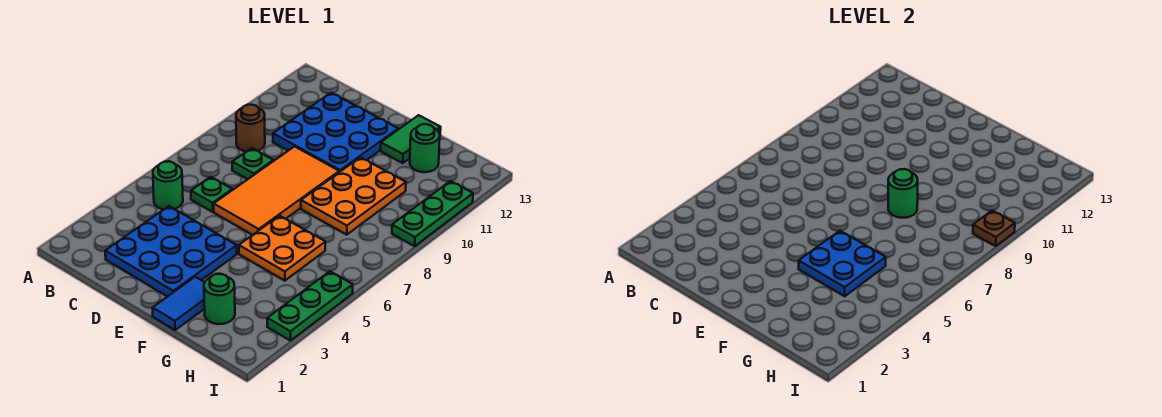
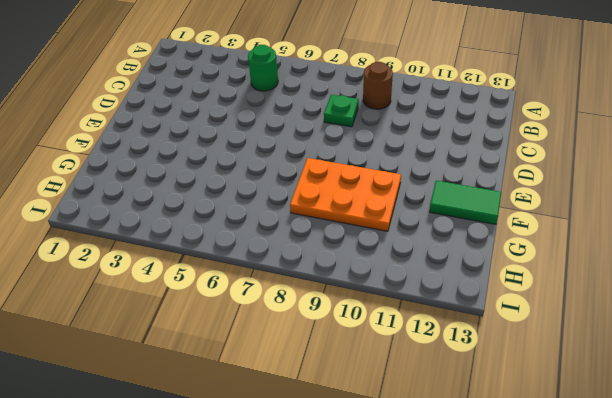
none -> blue 3x3 plate [105,206,237,297]
none -> green 1x1 plate [191,177,232,212]
none -> blue 3x3 plate [273,93,398,172]

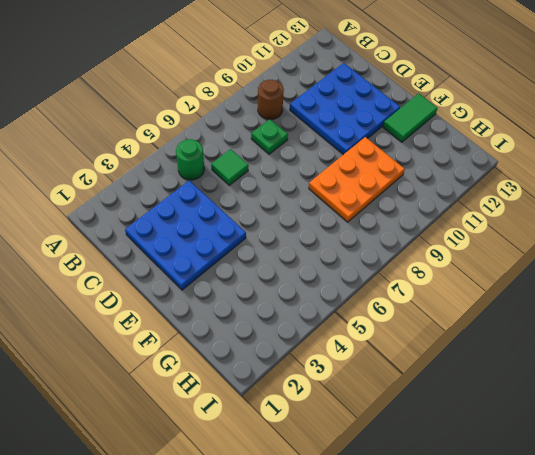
green 1x1 tile [211,149,249,185] -> green 1x1 plate [191,177,232,212]
none -> orange 2x4 tile [214,147,339,235]
none -> blue 1x2 tile [153,277,205,330]
none -> orange 2x2 plate [239,216,325,281]

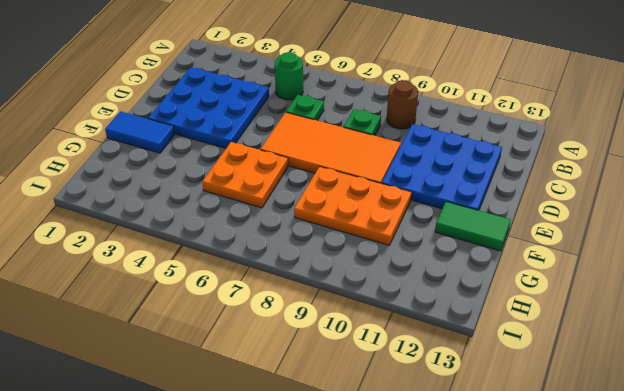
none -> green 1x1 round brick [204,274,235,324]
none -> green 1x1 round brick [410,124,440,172]
none -> green 1x3 plate [267,271,353,341]

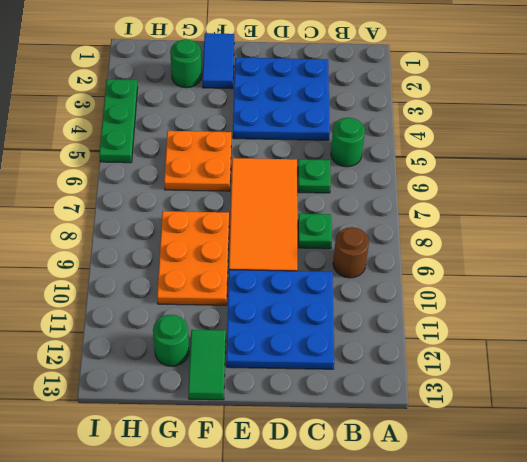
none -> green 1x3 plate [392,181,473,246]
none -> blue 2x2 plate [799,231,886,296]
none -> green 1x1 round brick [888,169,918,218]

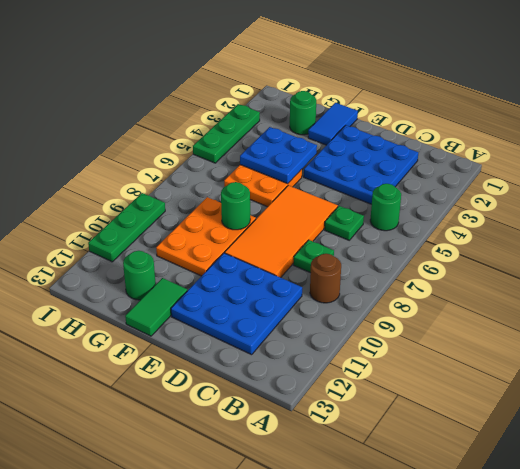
none -> brown 1x1 plate [973,211,1015,246]

